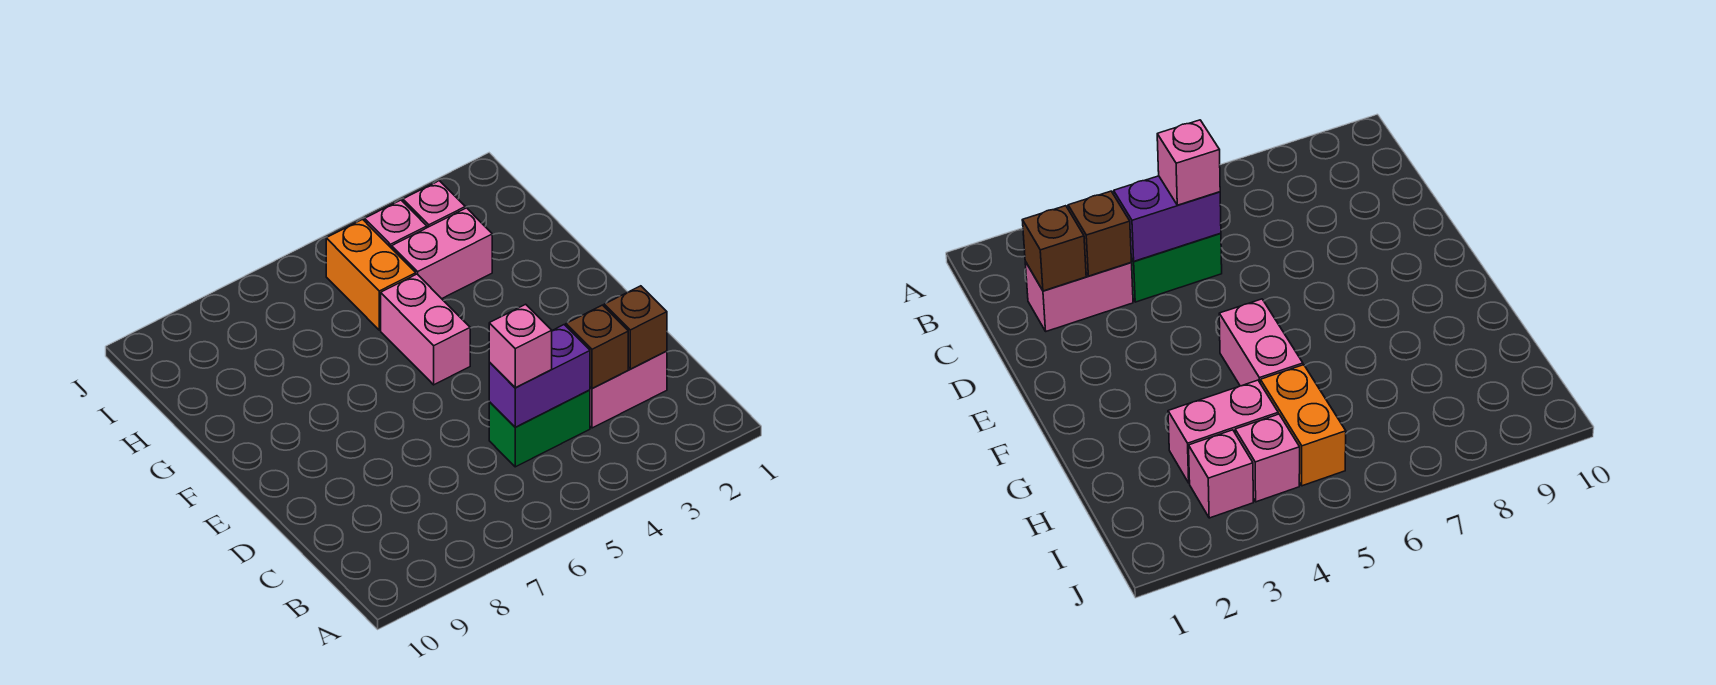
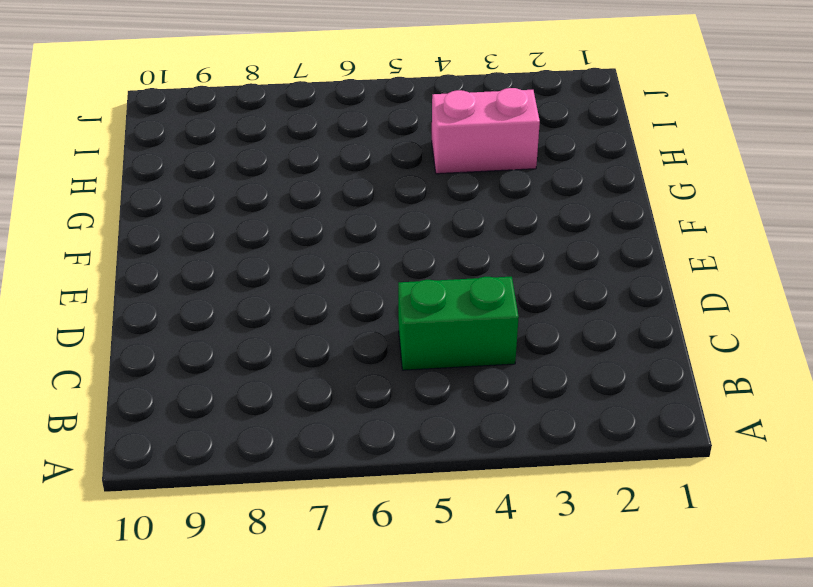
none -> pink 1x2 brick [590,351,667,428]
none -> pink 1x2 brick [381,274,470,385]

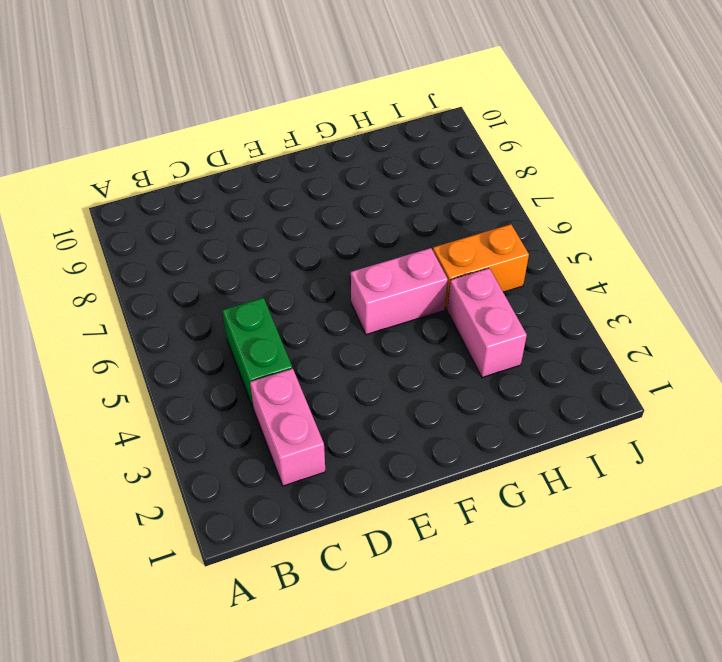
none -> pink 1x1 brick [403,181,465,228]
none -> pink 1x1 brick [365,200,427,248]

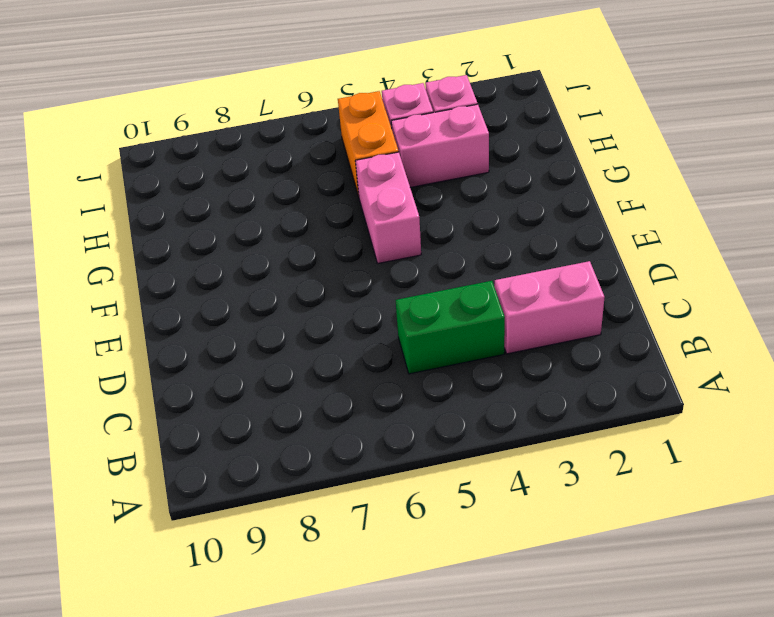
none -> brown 1x1 brick [604,286,667,369]
none -> brown 1x1 brick [566,305,628,389]

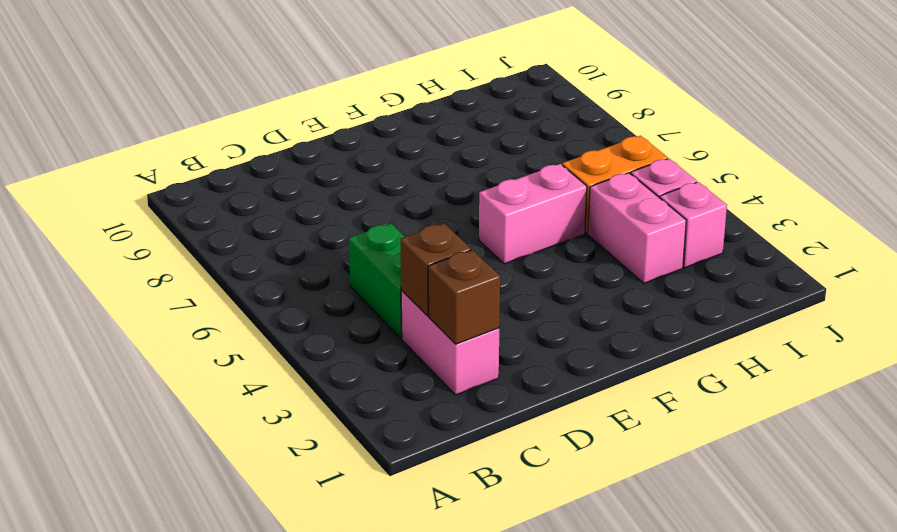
none -> purple 1x2 brick [489,325,590,427]
none -> pink 1x1 brick [489,304,552,388]

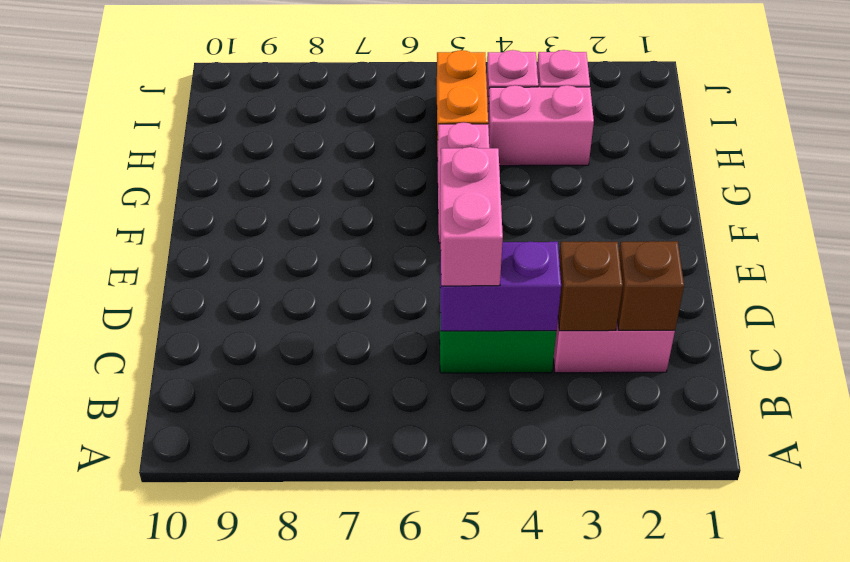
pink 1x2 brick [440,147,503,286] -> pink 1x1 brick [489,304,552,388]

